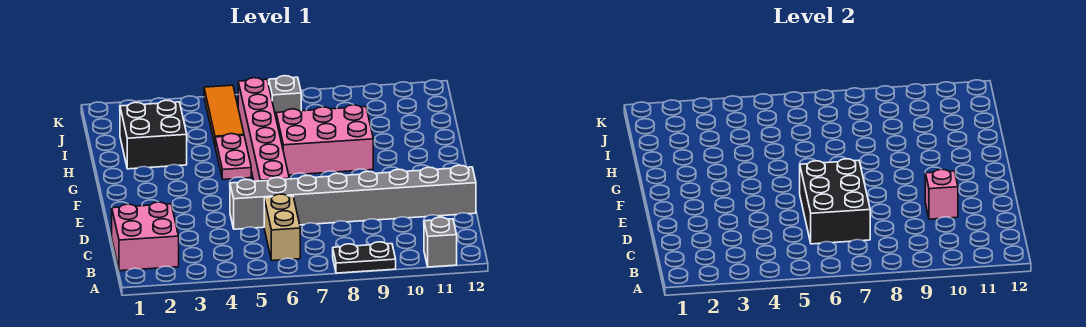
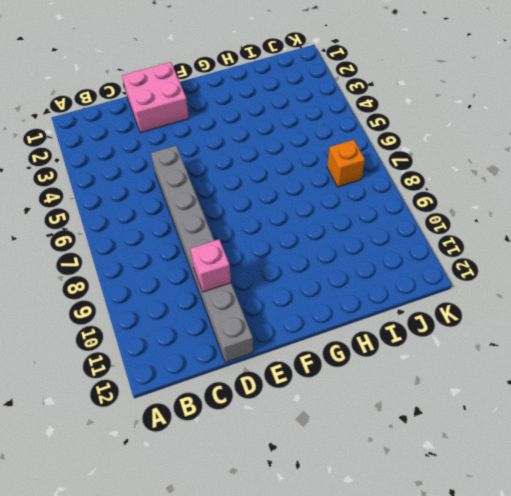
pink 2x2 brick [122,62,189,133] -> pink 2x2 brick moved to [112,202,179,271]
orange 1x1 brick [327,140,365,187] -> grey 1x1 brick [269,76,301,116]
none -> black 1x2 plate [333,242,396,273]
none -> grey 1x1 brick [424,217,457,267]
none -> tan 1x2 brick [264,194,300,261]

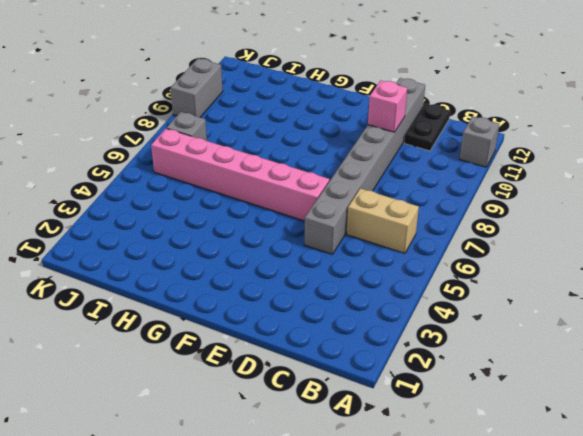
black 1x2 plate [404,104,450,151] -> black 1x2 plate moved to [333,242,396,273]
grey 1x2 brick [171,58,223,117] -> none
none -> pink 2x2 brick [112,202,179,271]
none -> pink 1x2 plate [215,134,251,179]
none -> pink 2x3 brick [276,105,373,175]

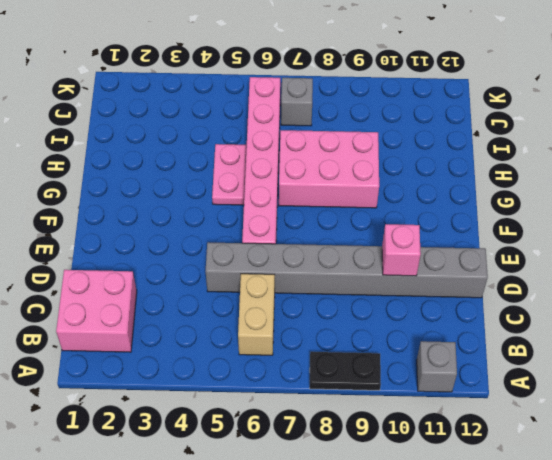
none -> black 2x2 brick [120,100,187,169]
none -> orange 1x3 tile [204,85,244,144]
none -> black 2x3 brick [800,159,870,244]

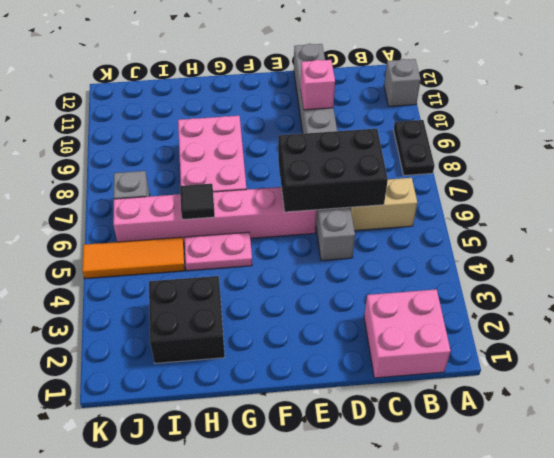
black 1x1 tile [180,184,215,220] -> none

